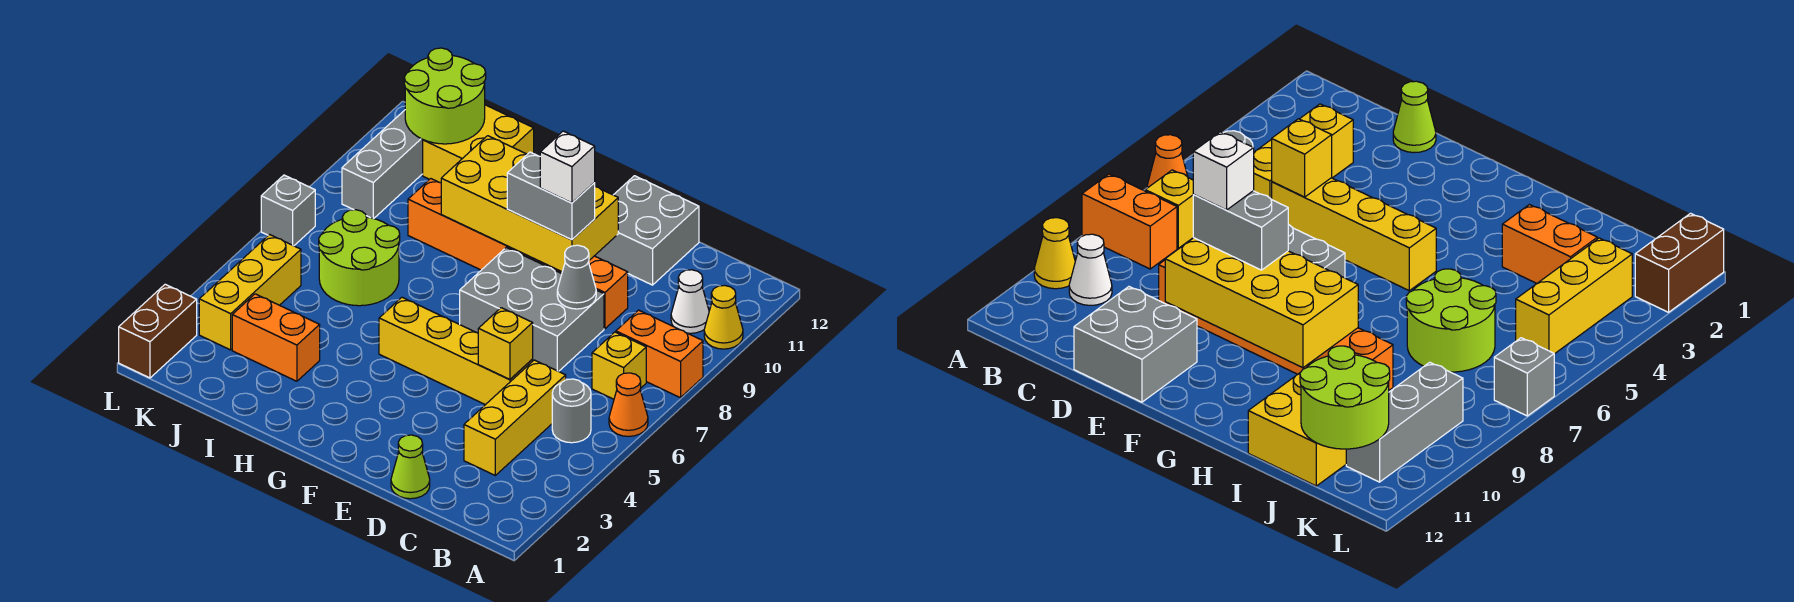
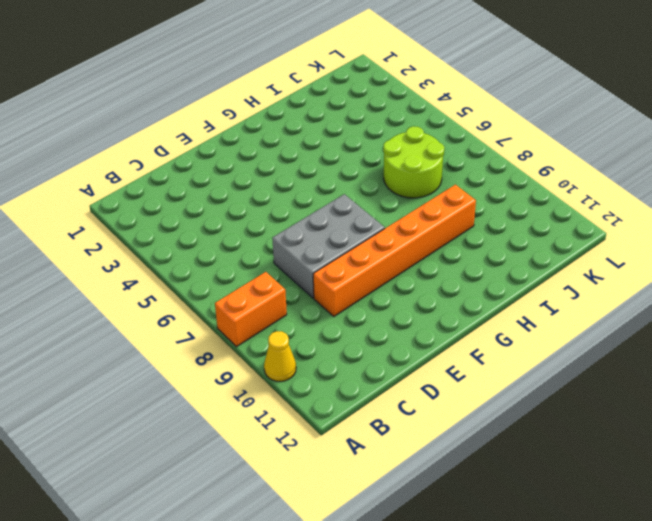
none -> orange 1x1 cone [609,373,648,436]
none -> grey 1x1 round brick [552,379,591,443]
none -> yellow 1x1 brick [592,332,646,399]

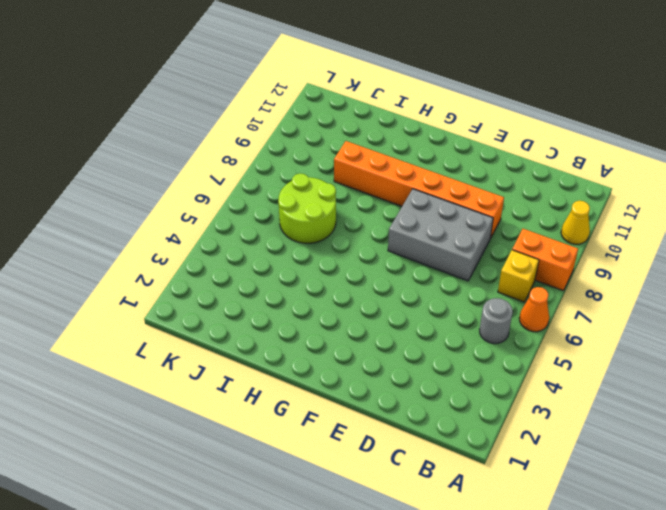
none -> white 1x1 cone [671,270,709,333]
none -> yellow 1x3 brick [464,360,566,475]
none -> lime 1x1 cone [391,435,430,499]

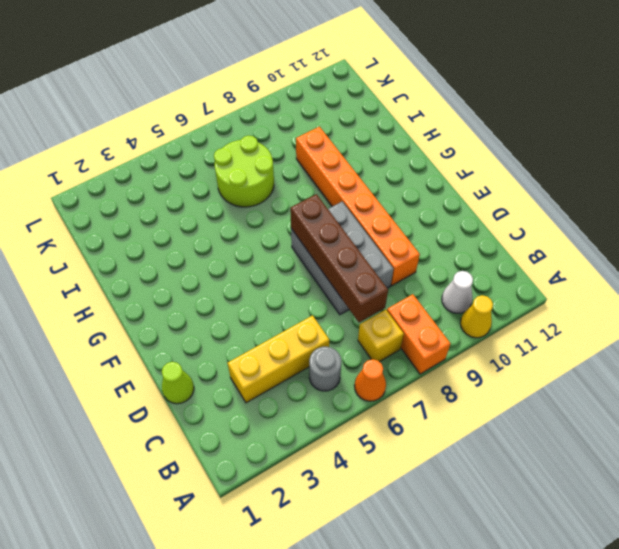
brown 1x4 brick [290,194,388,322] -> none
none -> yellow 1x4 brick [379,297,533,405]
none -> grey 2x2 brick [595,176,699,285]
none -> orange 1x2 brick [232,294,320,381]

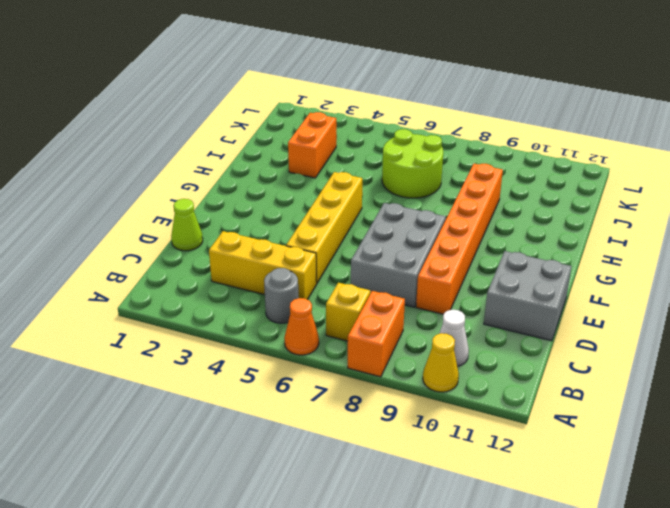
none -> yellow 2x2 brick [423,105,534,183]
none -> yellow 1x3 brick [199,235,301,350]
none -> grey 1x3 brick [342,110,423,219]

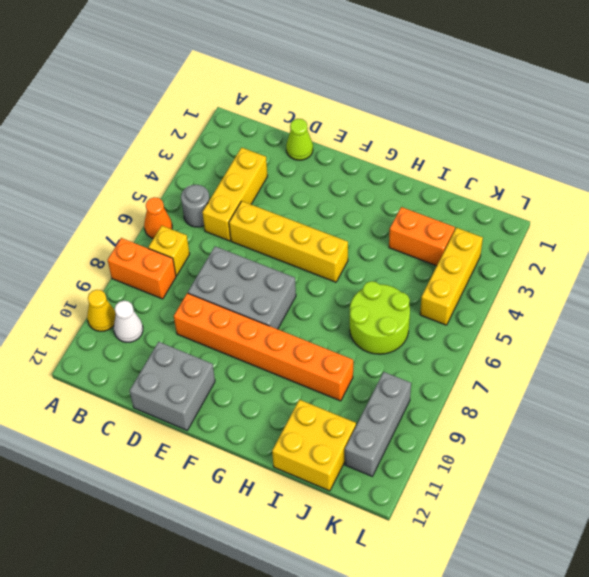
none -> brown 1x2 brick [119,284,197,378]
none -> grey 1x1 brick [261,175,315,246]
none -> yellow 1x1 brick [478,308,533,380]

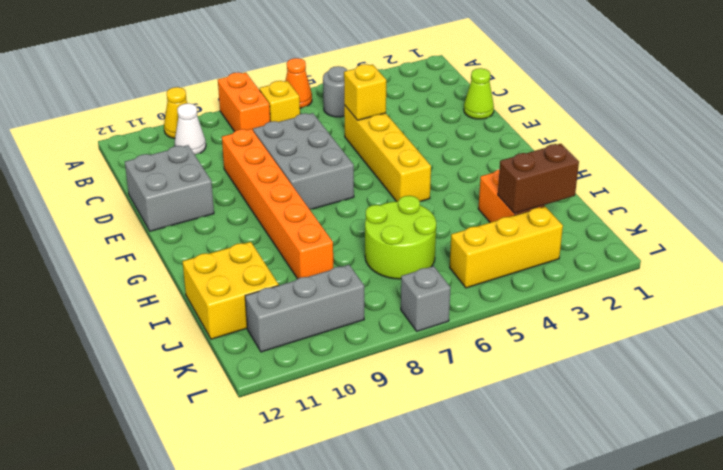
brown 1x2 brick [498,144,579,214] -> brown 1x2 brick moved to [119,284,197,378]
none -> yellow 1x3 brick [464,360,566,475]
none -> grey 1x1 cone [557,245,596,309]
none -> yellow 2x4 brick [441,136,618,272]

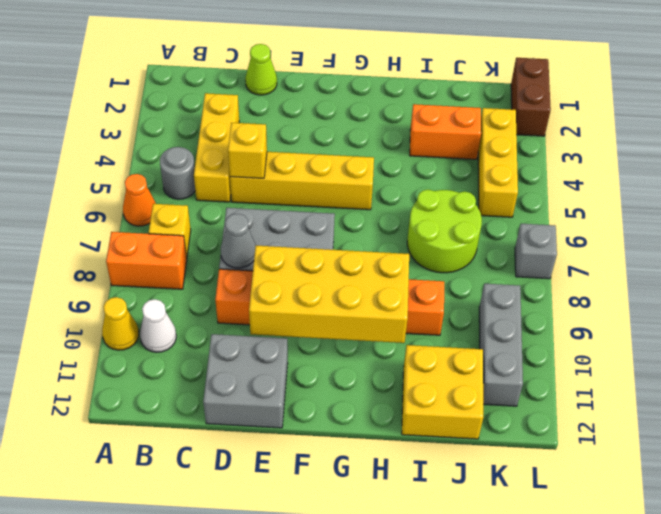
none -> lime 2x2 round brick [404,48,486,144]
none -> grey 1x2 brick [507,152,595,240]
none -> white 1x1 brick [540,131,595,203]

